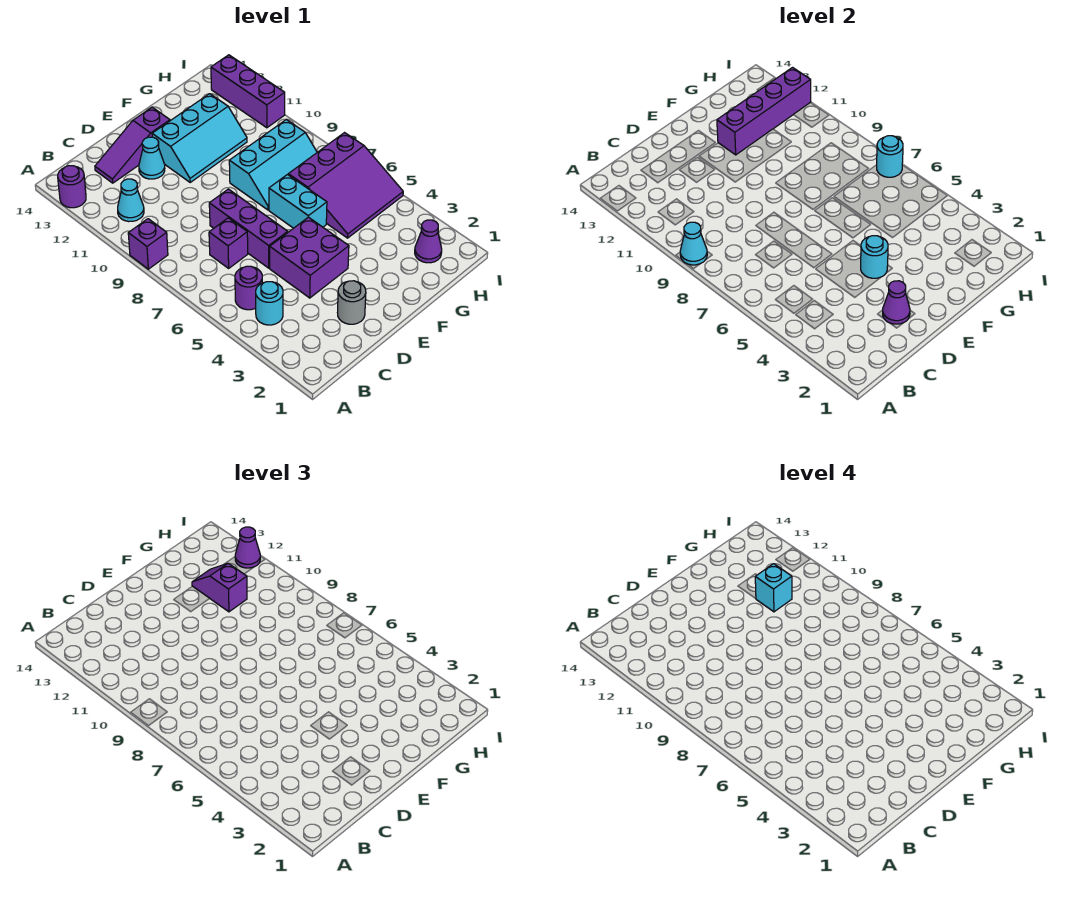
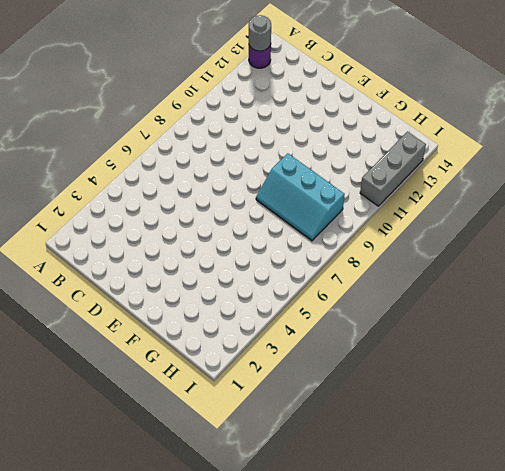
grey 1x1 round brick [249,15,271,51] -> grey 1x1 round brick moved to [338,281,366,324]
grey 1x3 brick [360,132,426,206] -> purple 1x3 brick [211,55,285,128]
none -> purple 1x1 brick [128,219,168,269]
none -> cyan 1x1 round brick [256,282,283,325]
none -> purple 1x1 round brick [235,266,262,310]

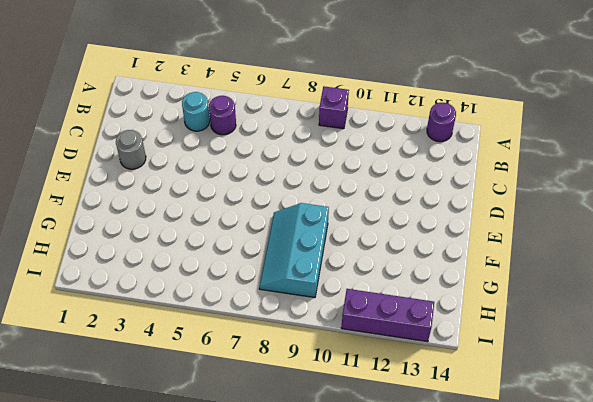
none -> cyan 1x1 cone [118,179,144,222]
none -> purple 1x1 brick [209,218,248,268]
none -> purple 1x3 slope [95,107,170,183]

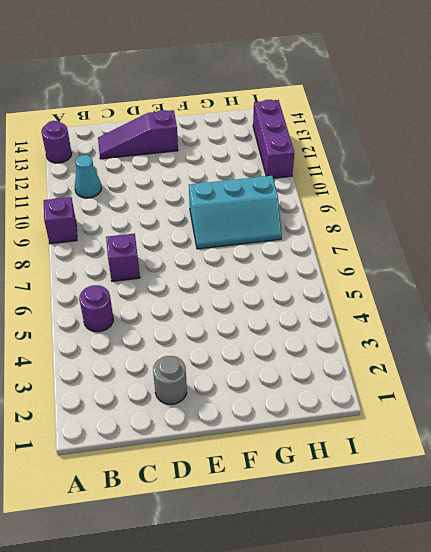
none -> cyan 1x1 round brick [256,282,283,325]
none -> purple 2x2 brick [270,217,349,298]
none -> purple 1x3 brick [209,189,288,268]

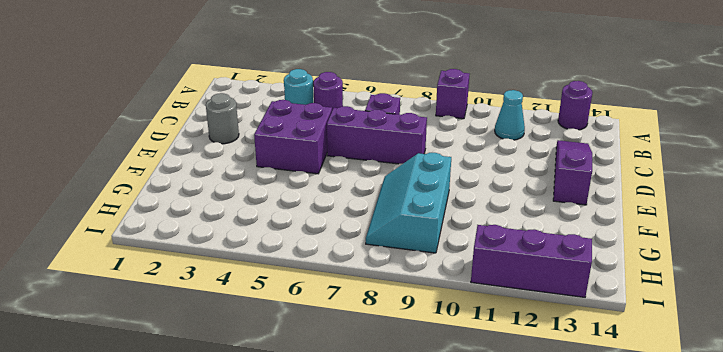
none -> cyan 1x1 cone [139,137,165,179]
none -> cyan 2x3 slope [152,94,247,182]
none -> cyan 1x2 brick [269,175,327,228]

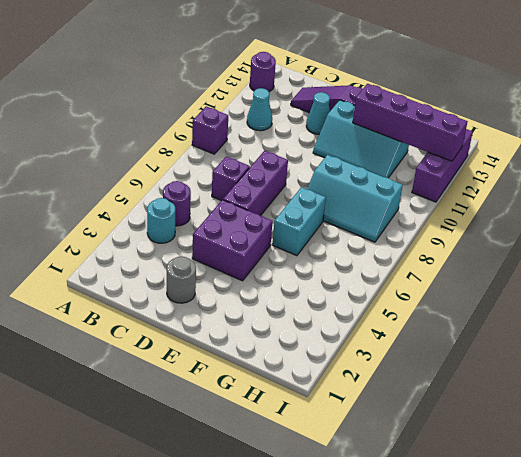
none -> purple 3x3 slope [288,133,403,238]
none -> purple 1x1 cone [415,220,442,263]
none -> cyan 1x1 cone [680,222,707,265]

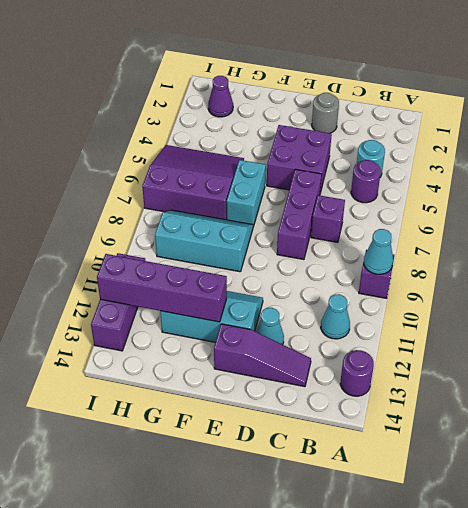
none -> purple 1x1 cone [883,281,910,324]
none -> cyan 1x1 round brick [861,236,888,278]
none -> cyan 1x1 round brick [877,136,903,177]

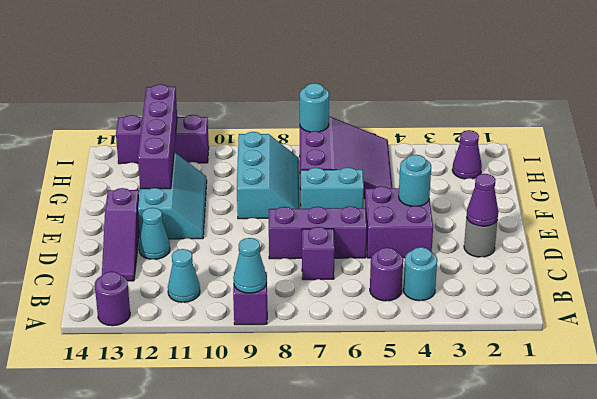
none -> purple 1x2 slope [192,563,247,612]
none -> purple 1x1 cone [235,527,260,568]
none -> cyan 1x1 brick [755,564,792,612]

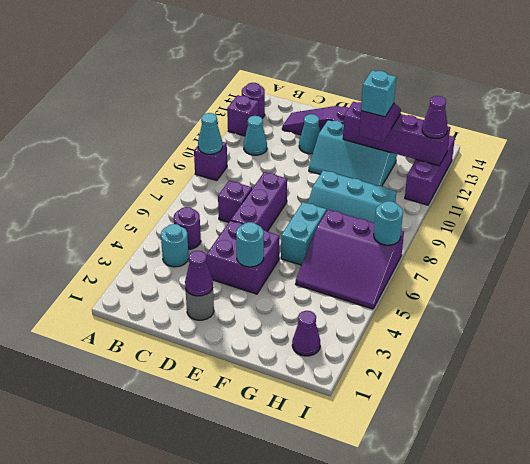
purple 1x1 brick [227,95,259,136] -> none

